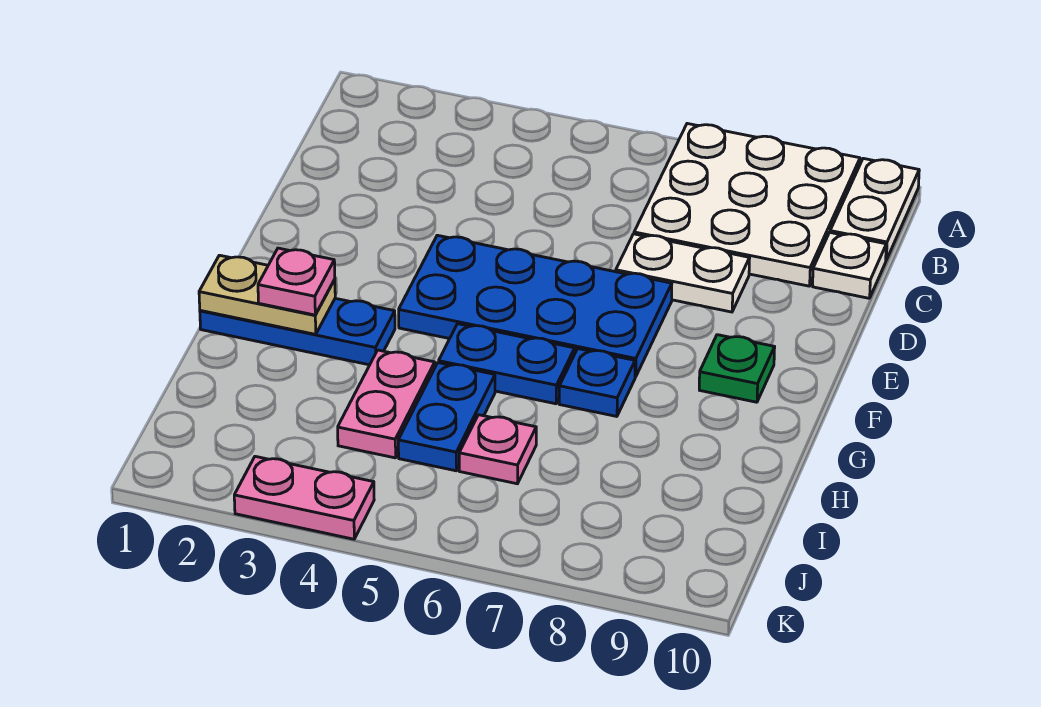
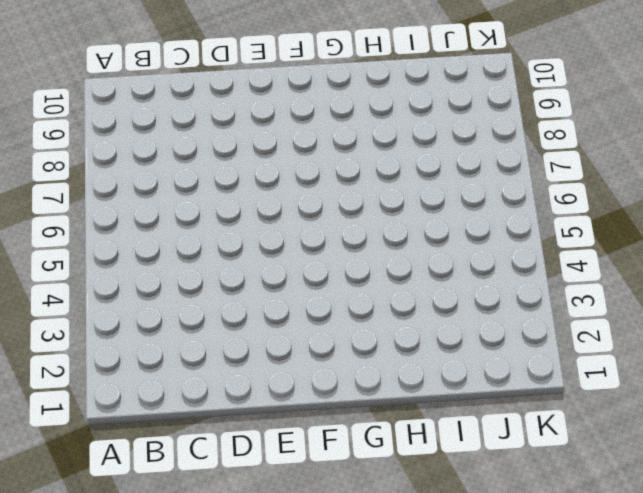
none -> white 3x3 plate [634,124,860,286]
none -> white 1x2 plate [830,158,919,260]
none -> white 1x1 plate [813,233,886,298]

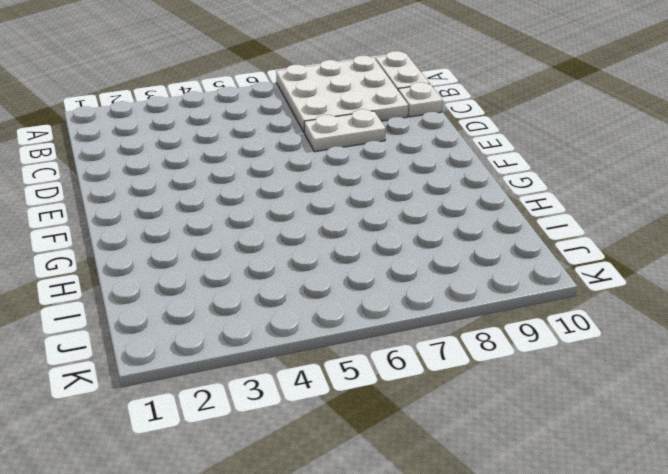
none -> blue 2x4 plate [399,235,672,377]
none -> green 1x1 plate [699,335,775,402]
none -> blue 1x3 plate [200,298,395,365]

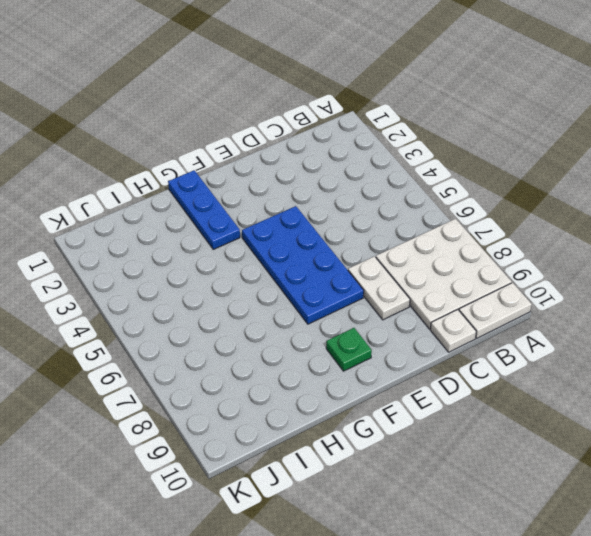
none -> blue 1x2 plate [439,324,575,404]
none -> blue 1x1 plate [559,349,635,416]
none -> pink 1x2 plate [338,350,435,458]

